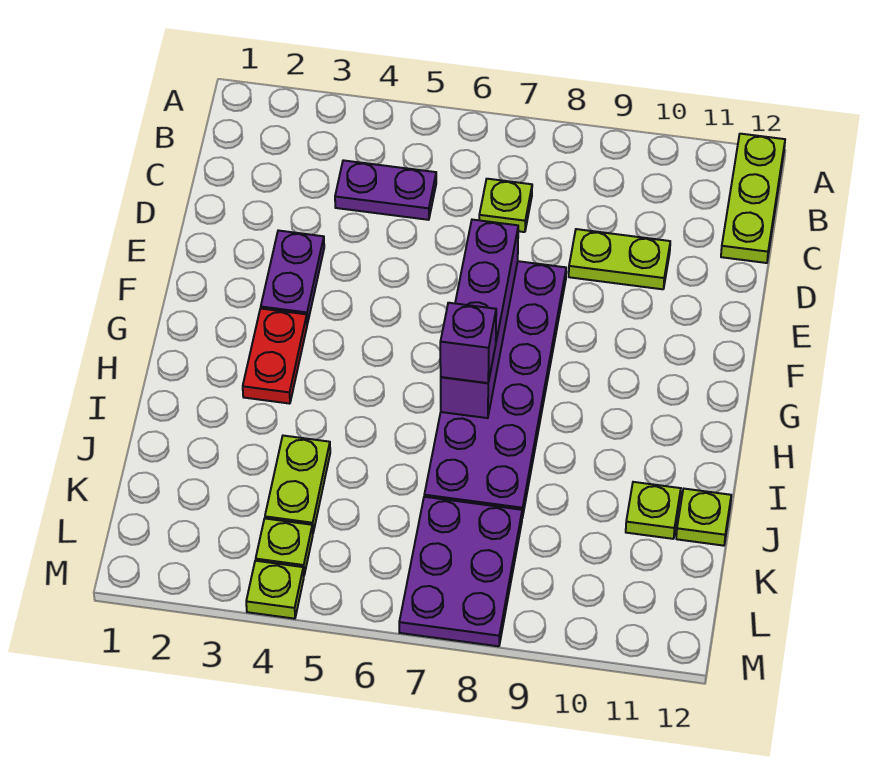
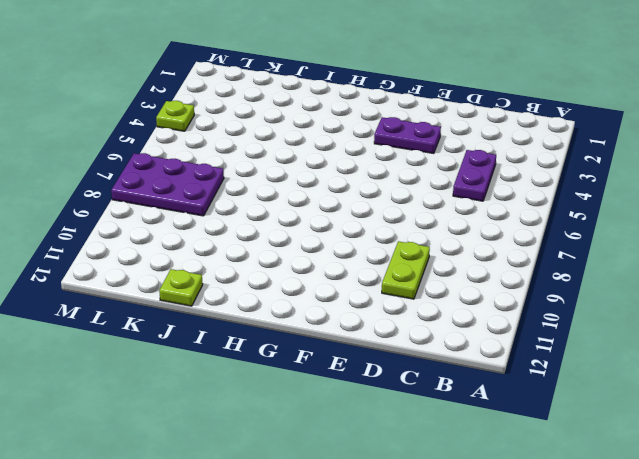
none -> lime 1x3 plate [721,134,785,263]
none -> lime 1x1 plate [479,179,532,232]
none -> purple 2x6 plate [424,261,566,518]

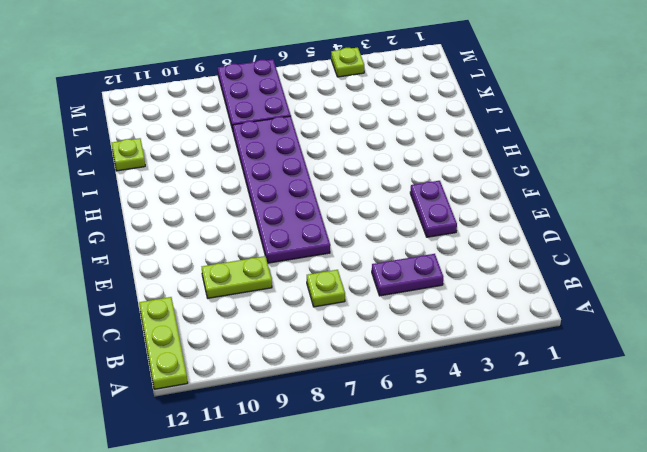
none -> red 1x2 plate [243,308,307,404]
none -> lime 1x2 plate [265,436,330,532]
none -> lime 1x1 plate [626,482,681,539]

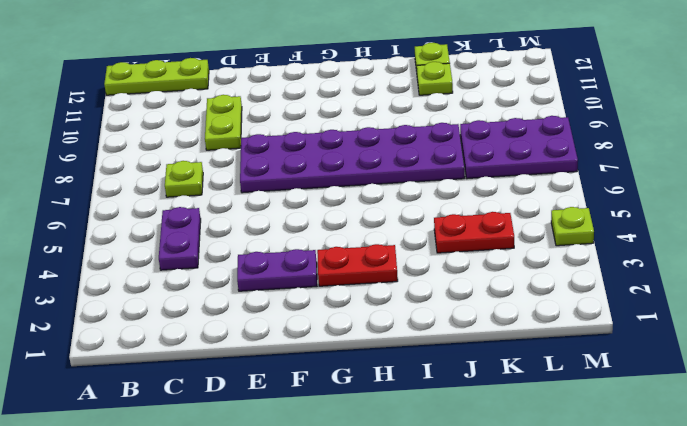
red 1x2 plate [434,212,514,253] -> lime 1x2 plate [265,436,330,532]
none -> lime 1x1 plate [256,519,313,574]
none -> purple 1x4 brick [441,220,518,418]
none -> purple 1x1 brick [440,303,496,383]

